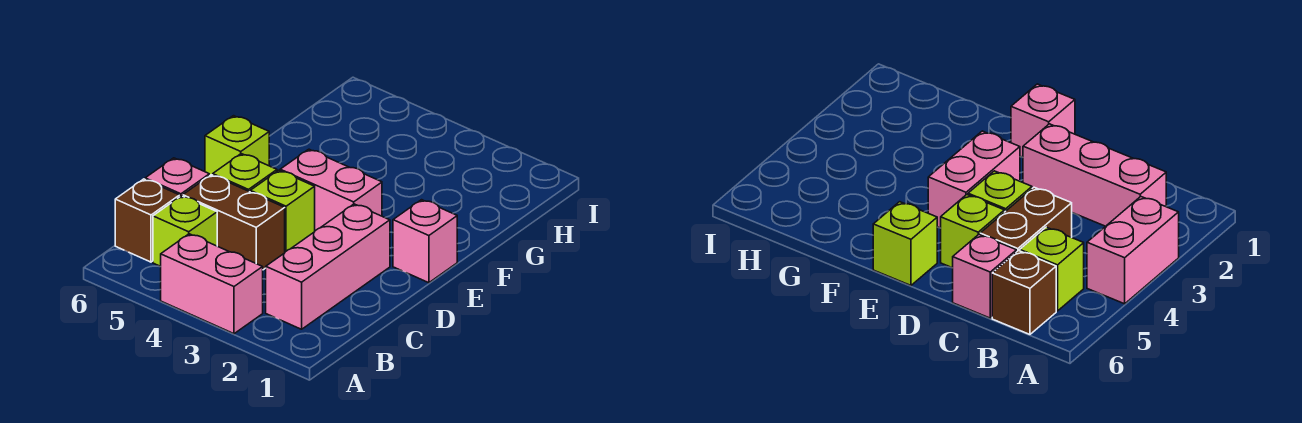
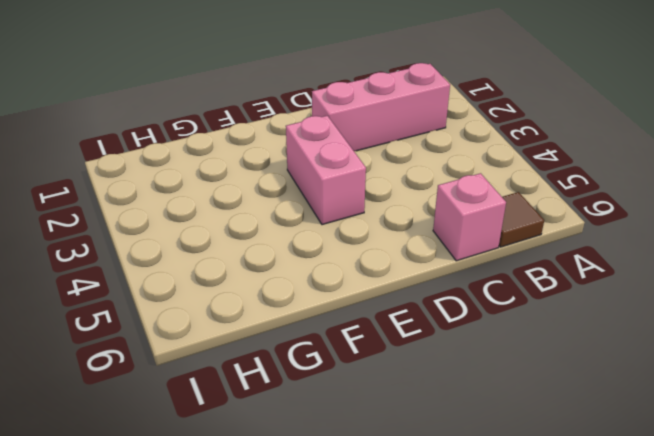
brown 1x1 tile [499,192,544,247] -> brown 1x1 brick [115,179,180,262]
none -> pink 1x2 brick [160,234,263,334]
none -> lime 1x1 brick [153,196,217,266]

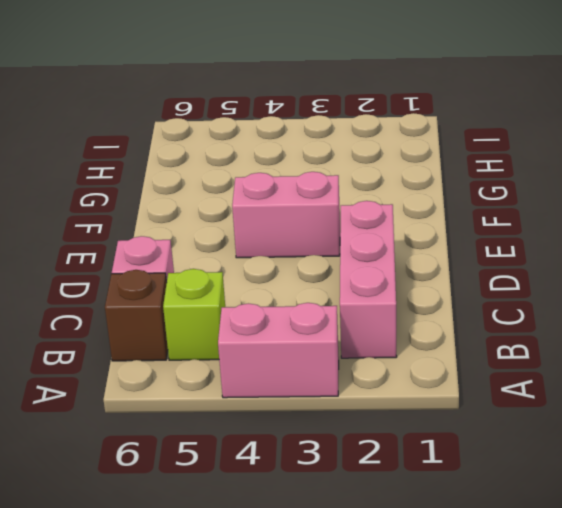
none -> brown 1x2 brick [183,175,285,270]
none -> lime 1x1 brick [250,170,315,252]

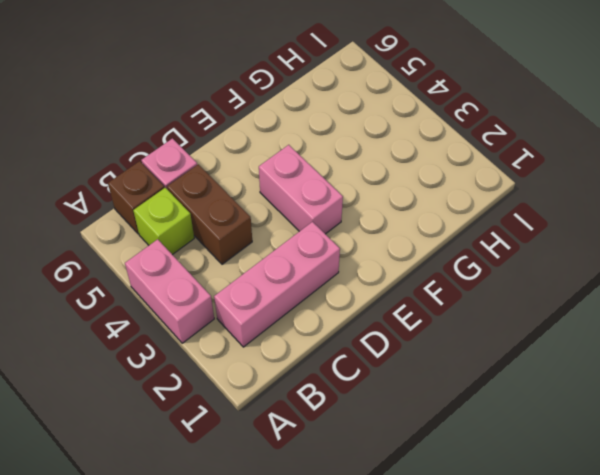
none -> lime 1x1 brick [250,170,315,252]
none -> lime 1x1 brick [213,154,277,192]

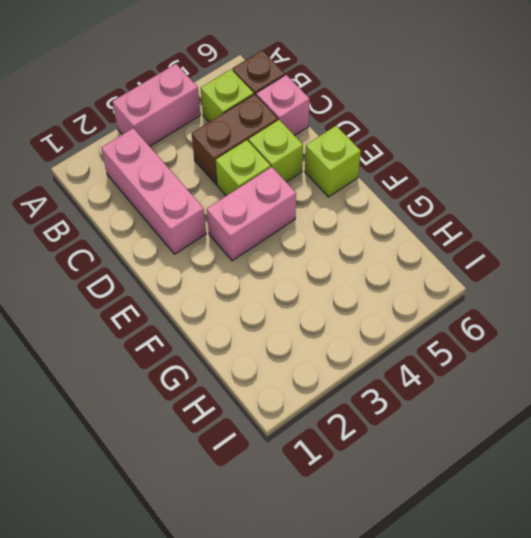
none -> pink 1x1 brick [393,200,457,283]

